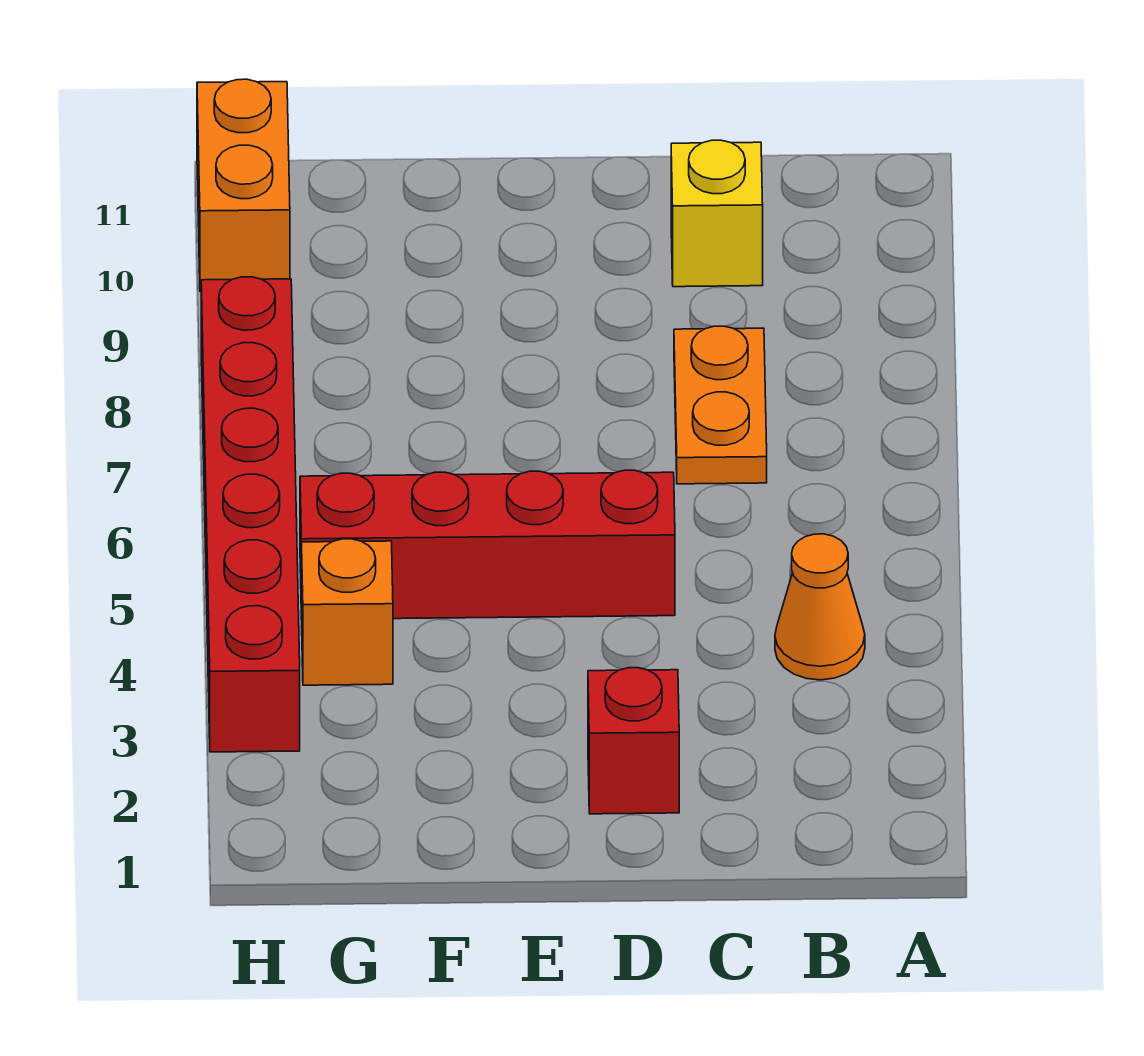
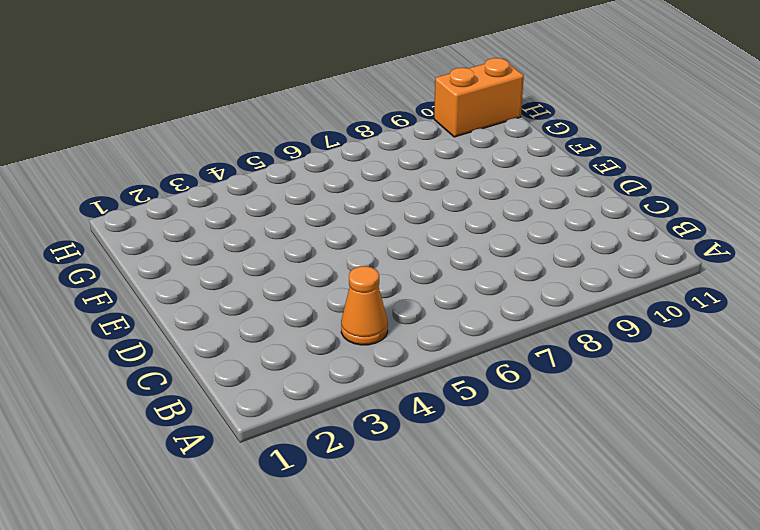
none -> orange 1x2 plate [674,326,767,484]
none -> yellow 1x1 brick [671,140,763,287]

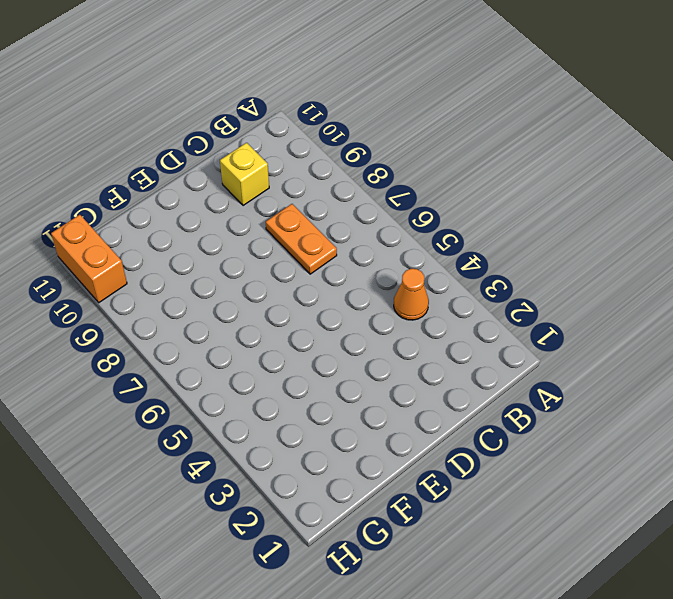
none -> red 1x1 brick [588,668,679,814]
none -> red 1x4 brick [300,470,675,619]

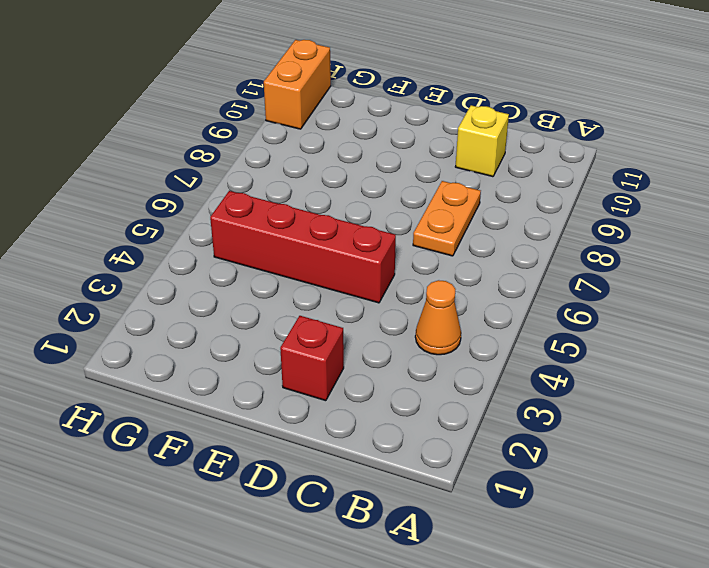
none -> orange 1x1 brick [302,539,393,685]
none -> red 1x6 brick [201,277,300,752]

